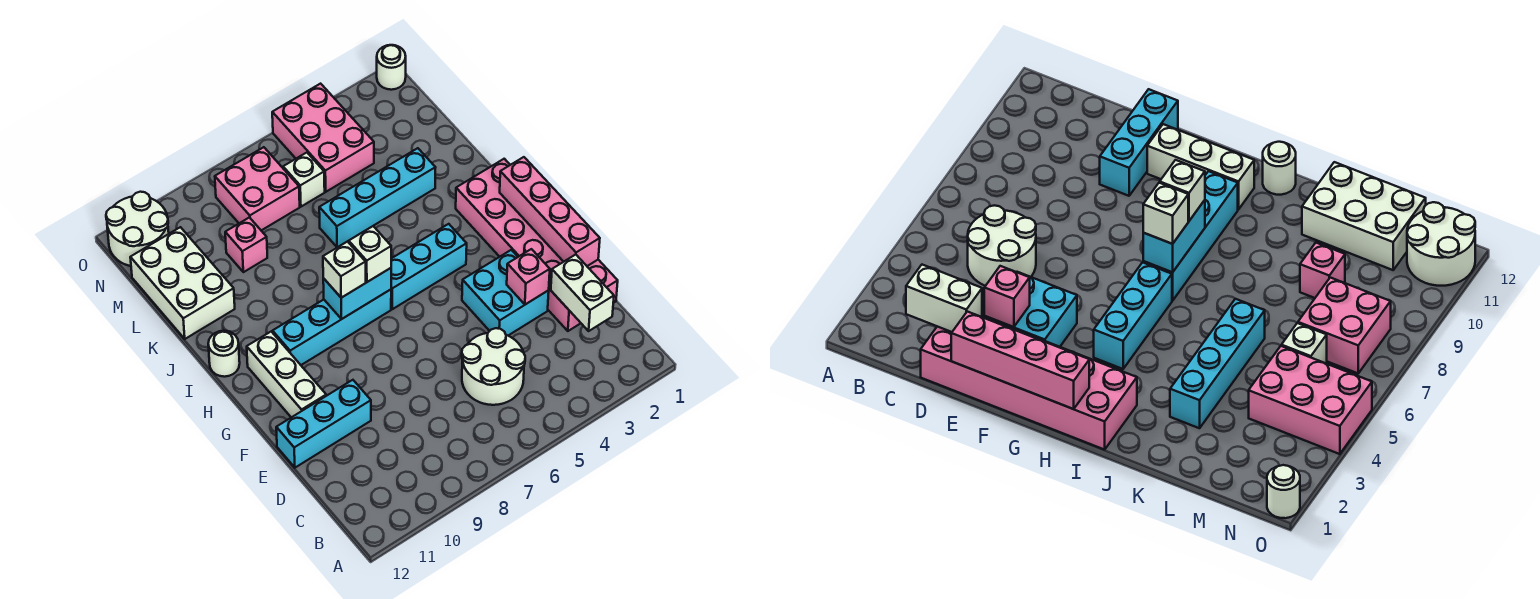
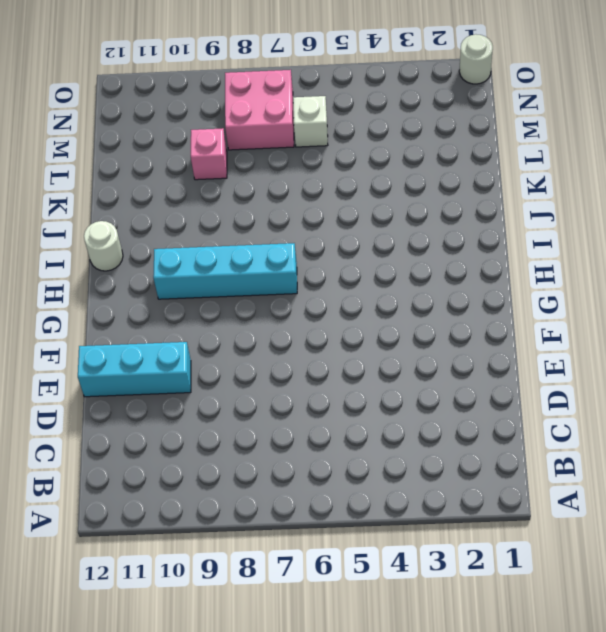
none -> white 2x2 round brick [462,328,525,405]
none -> pink 2x6 brick [456,159,618,331]
none -> cyan 2x2 brick [462,250,549,335]

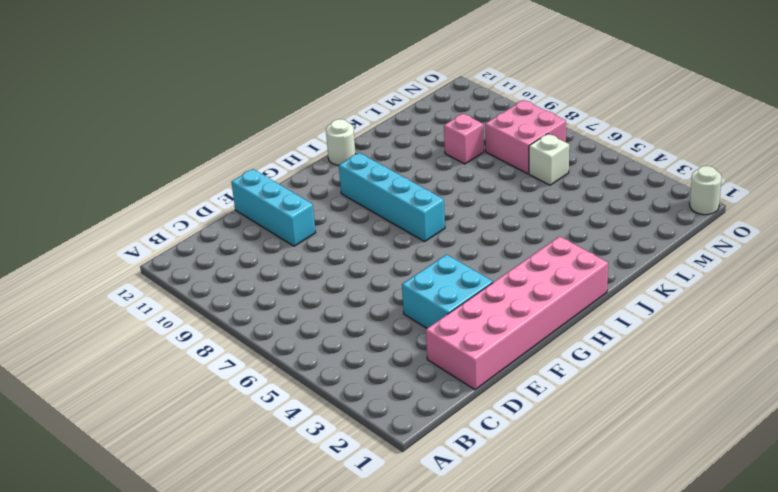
none -> white 2x2 round brick [462,328,525,405]
none -> white 1x3 brick [247,332,326,417]
none -> cyan 1x3 brick [391,224,467,309]

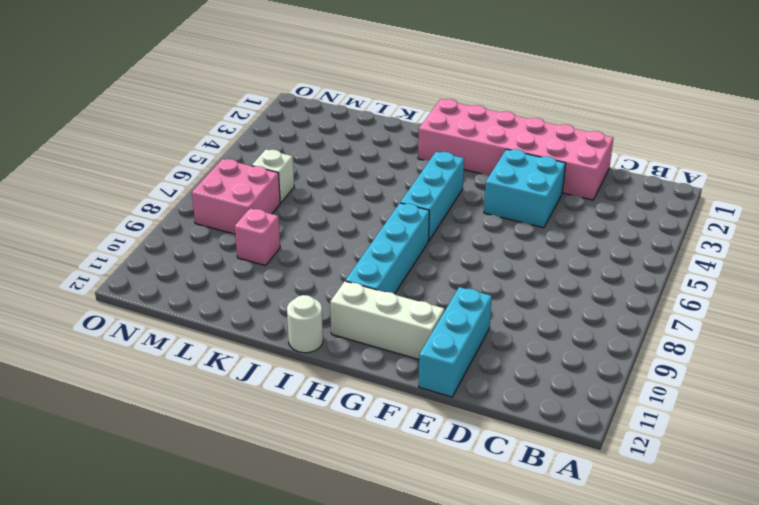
none -> white 2x2 round brick [462,328,525,405]
none -> cyan 1x4 brick [319,148,436,247]
none -> white 2x3 brick [130,227,235,339]

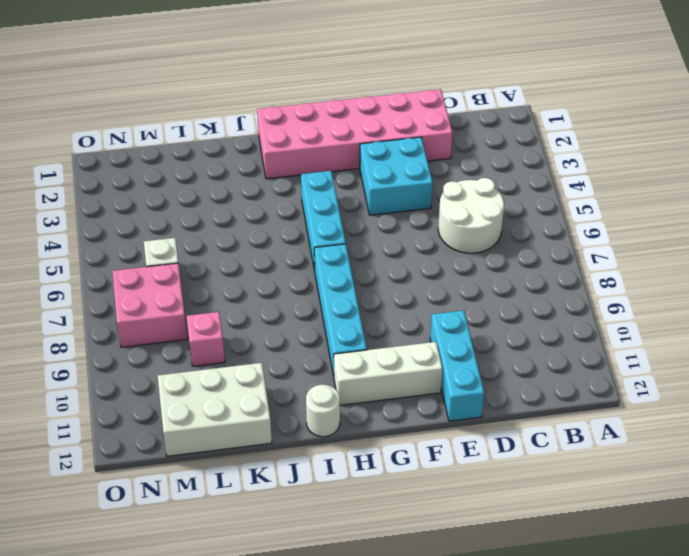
none -> cyan 1x4 brick [319,148,436,247]
none -> pink 2x3 brick [272,84,374,192]
none -> white 2x2 round brick [106,192,169,266]

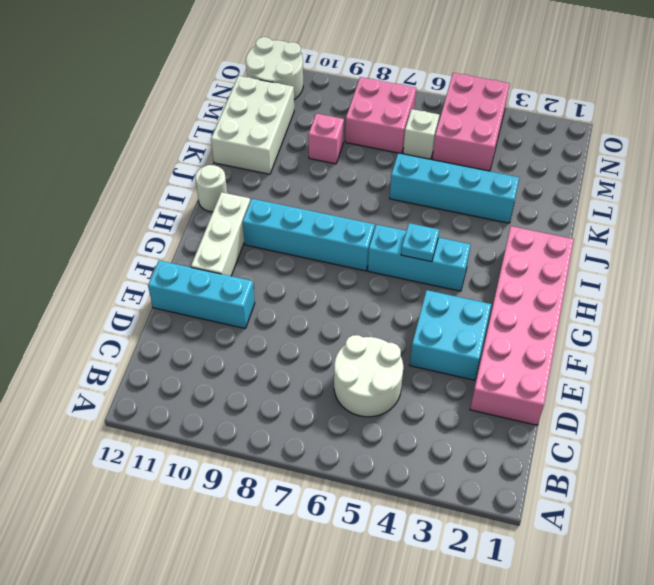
cyan 1x1 plate [401,223,439,262] -> none
none -> white 1x1 round brick [377,45,406,90]
none -> white 1x2 brick [551,255,614,331]
none -> pink 1x4 brick [500,157,600,266]

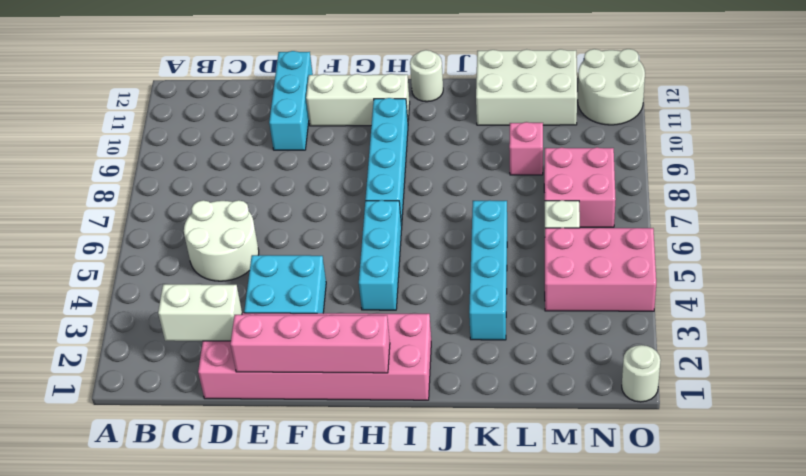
none -> pink 1x1 brick [507,249,550,304]
none -> cyan 1x2 brick [323,268,391,319]
none -> white 1x1 brick [349,226,391,282]

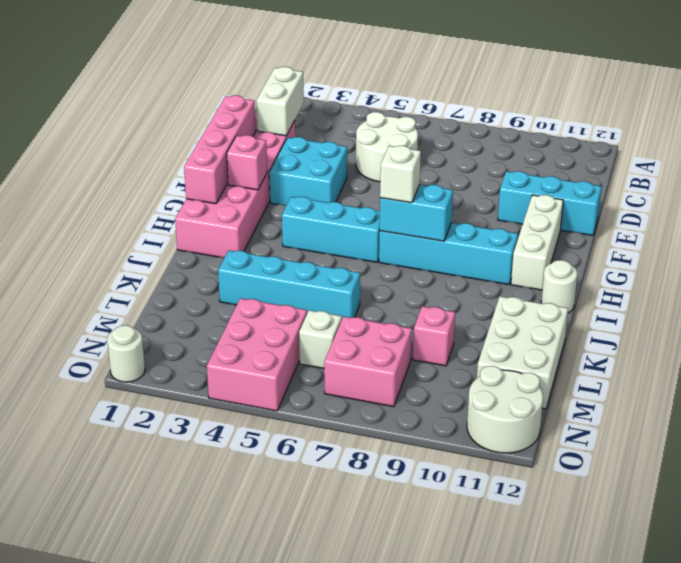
pink 1x1 brick [227,135,267,190] -> pink 1x1 brick moved to [507,249,550,304]
none -> white 1x1 brick [323,241,366,298]

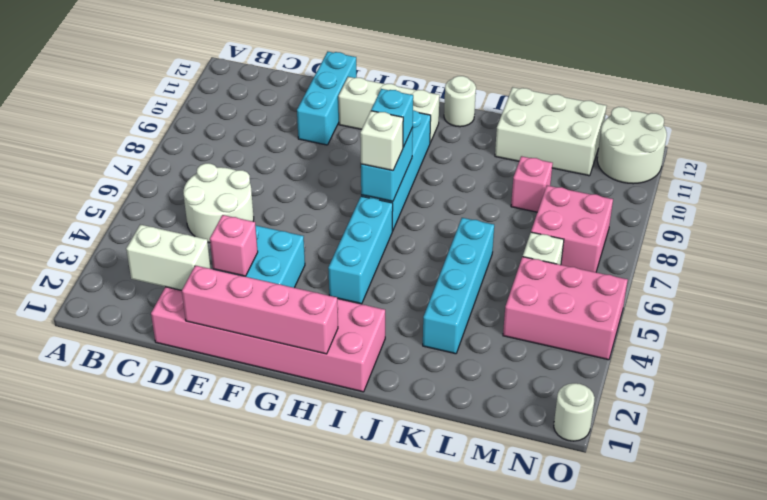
cyan 1x1 brick [371,89,413,147] -> white 1x1 brick [323,241,366,298]

